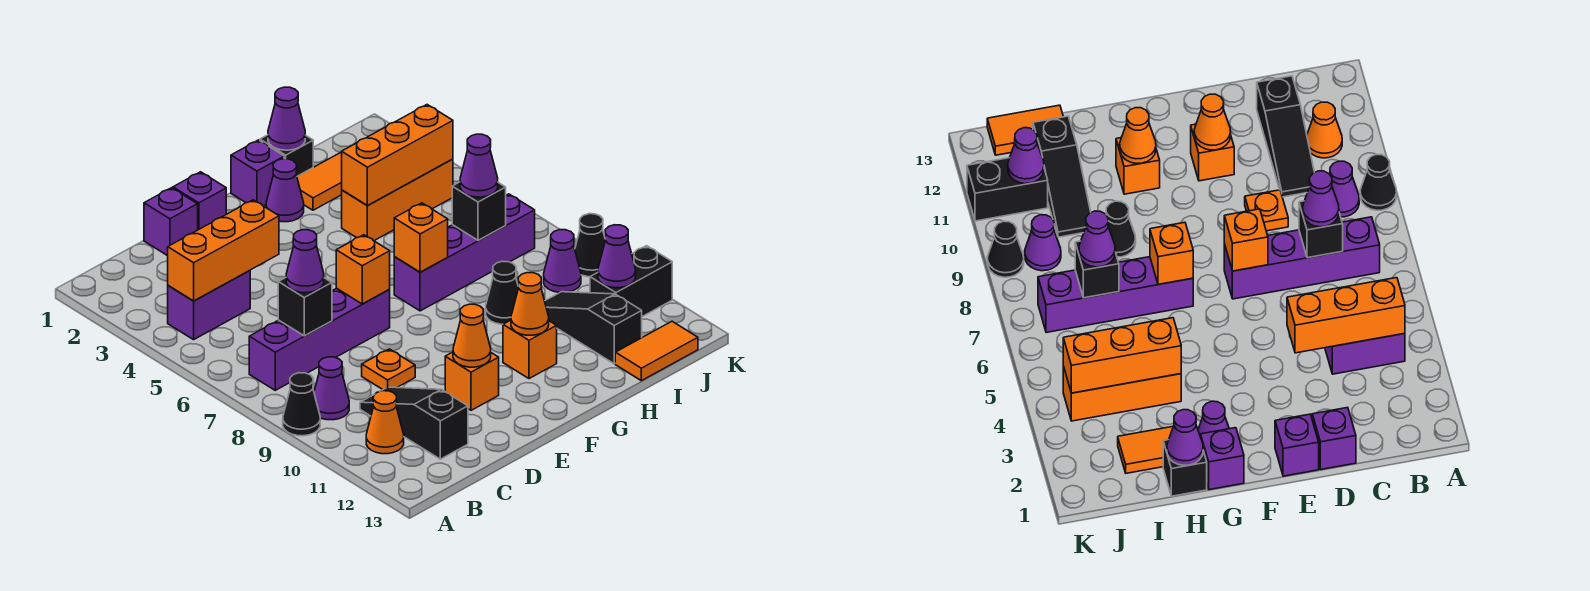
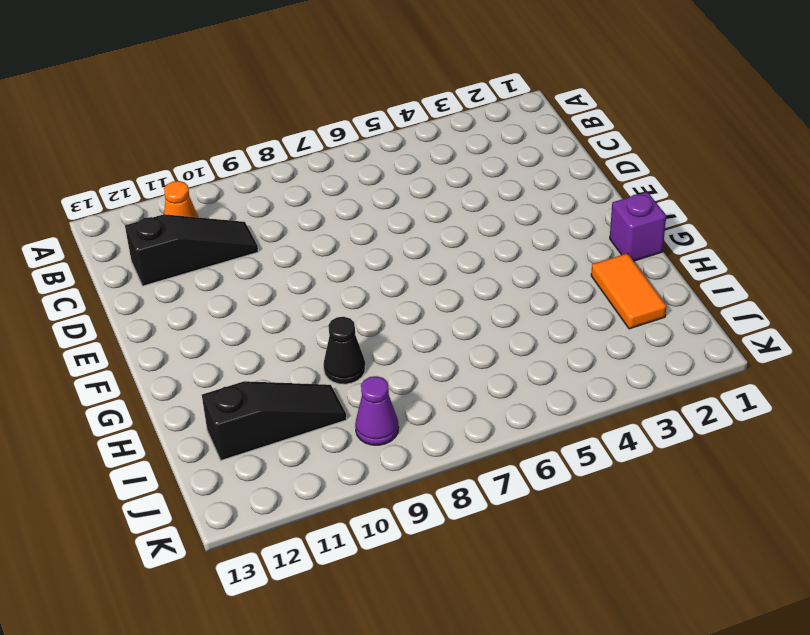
none -> black 1x1 cone [283,373,320,436]
none -> purple 1x2 brick [168,270,250,340]
none -> purple 1x4 brick [249,288,390,390]
none -> purple 1x1 cone [314,357,349,420]

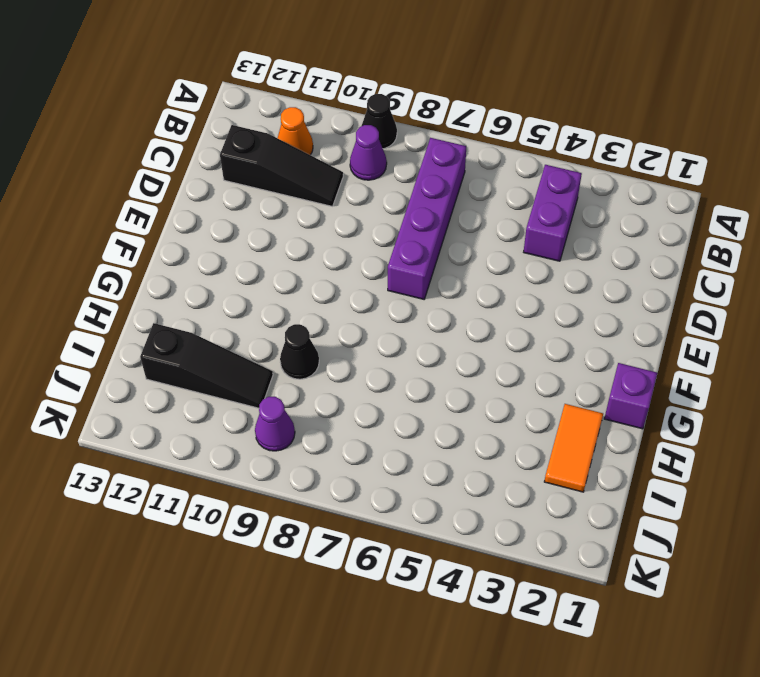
none -> purple 1x1 brick [144,188,198,256]
none -> orange 1x1 plate [362,349,415,389]
none -> purple 1x1 brick [173,172,226,230]
none -> orange 1x1 brick [445,352,499,410]

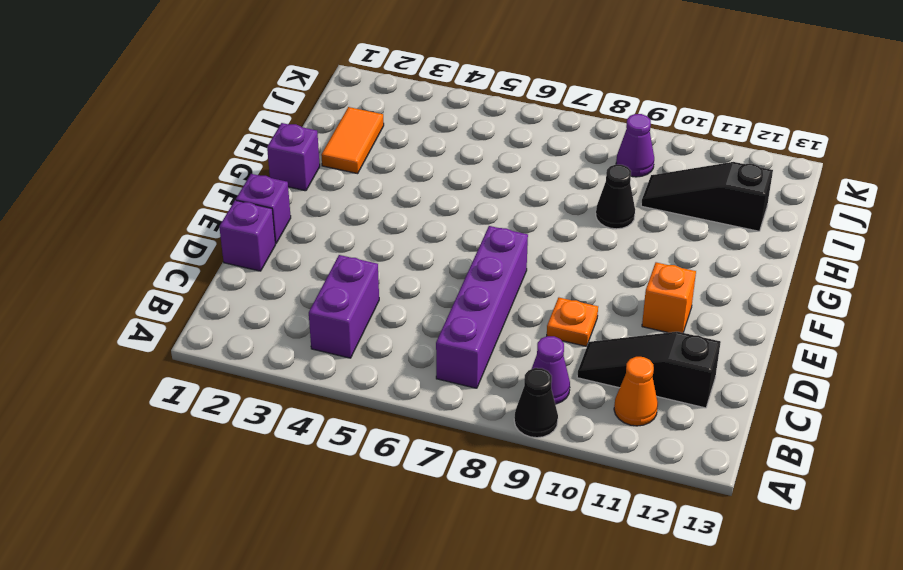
none -> purple 1x1 cone [266,159,304,222]
none -> purple 1x4 brick [394,194,535,311]
none -> orange 1x1 brick [503,320,557,379]
none -> black 1x1 brick [260,135,313,176]

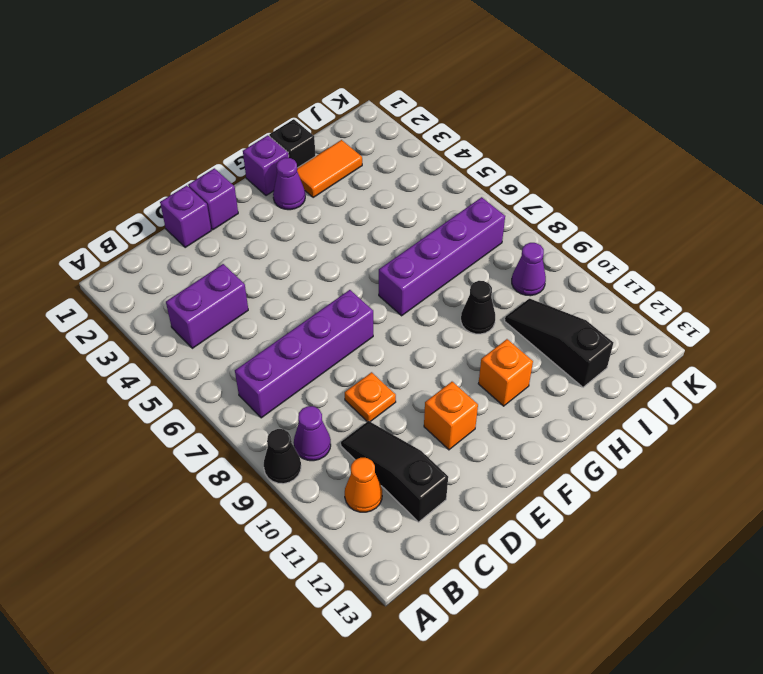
none -> orange 1x3 brick [342,159,453,241]
none -> orange 1x2 tile [615,321,698,381]
none -> black 1x2 brick [590,246,672,317]
none -> black 1x1 cone [575,214,605,277]

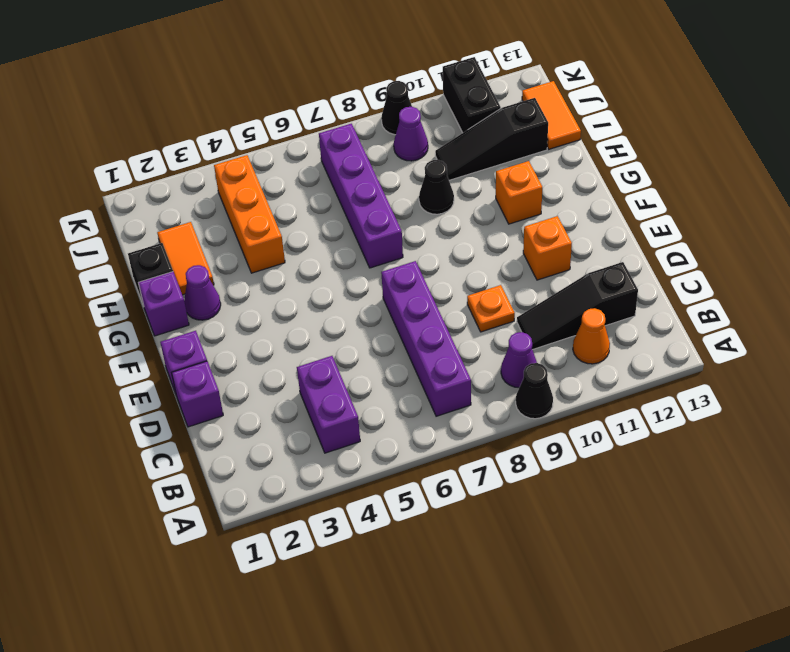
none -> orange 1x3 brick [168,200,279,301]
none -> black 1x1 brick [278,278,332,336]
none -> orange 1x1 brick [336,235,390,304]
none -> orange 1x1 cone [453,304,491,367]

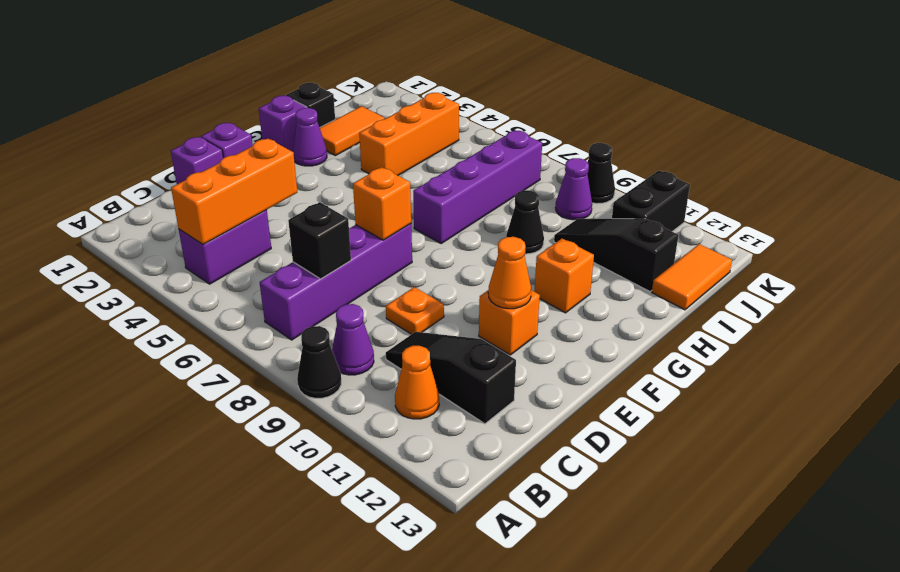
none -> orange 1x1 brick [394,203,448,272]
none -> orange 1x1 cone [511,273,549,335]
none -> purple 1x1 cone [268,87,305,150]
none -> orange 1x3 brick [342,105,453,205]

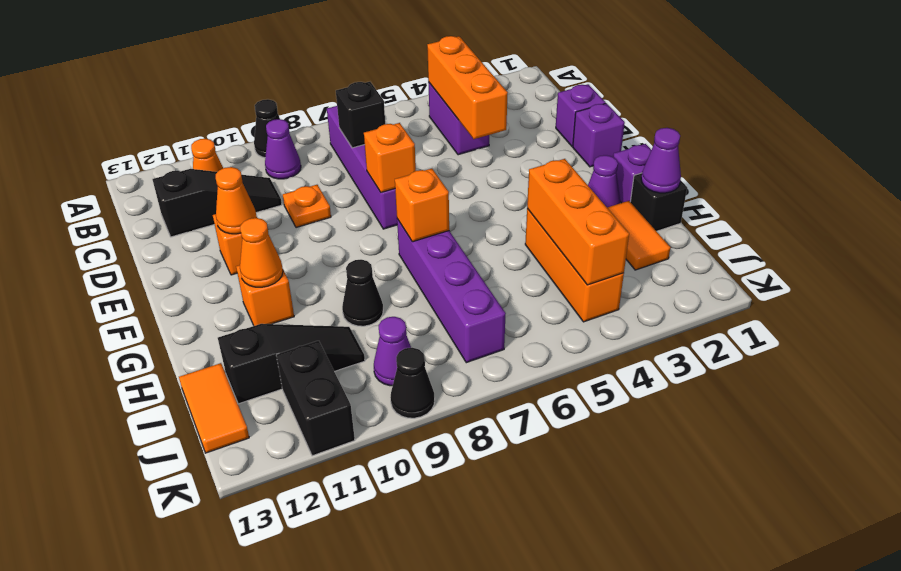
none -> black 1x1 brick [452,182,506,241]
none -> purple 1x1 cone [598,225,636,288]
none -> purple 1x1 cone [286,230,324,293]
none -> purple 1x1 cone [460,134,498,197]

